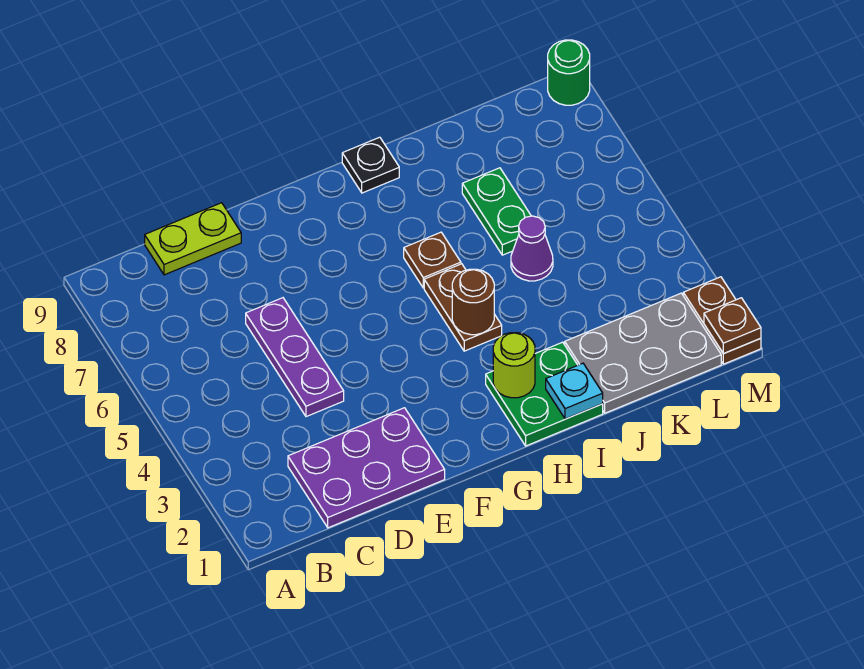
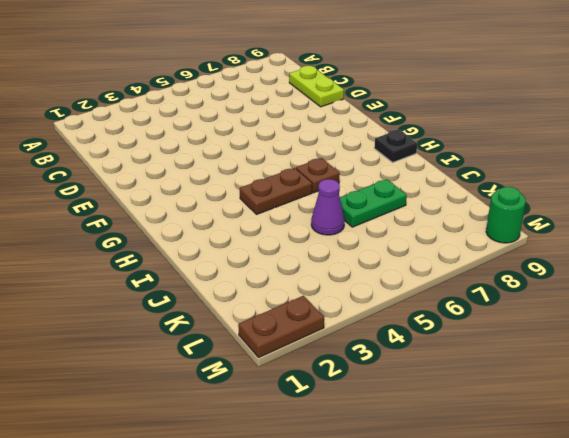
none -> purple 2x3 plate [288,408,445,528]
none -> purple 1x3 plate [246,298,344,417]
none -> green 2x2 plate [486,342,603,446]

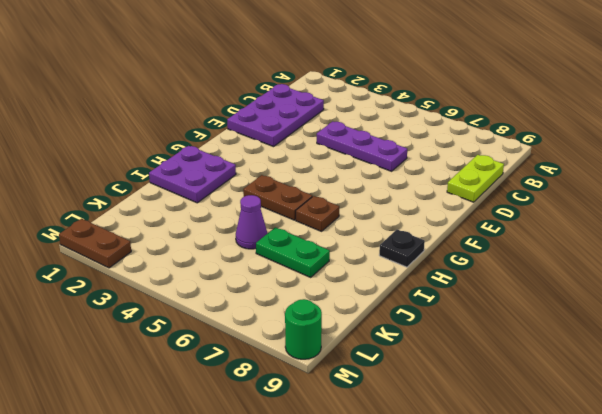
purple 2x2 plate [149,146,236,203] -> green 2x2 plate [486,342,603,446]
none -> grey 2x3 plate [565,293,721,413]
none -> lime 1x1 round brick [493,333,535,398]
none -> brown 1x1 round brick [452,269,494,335]

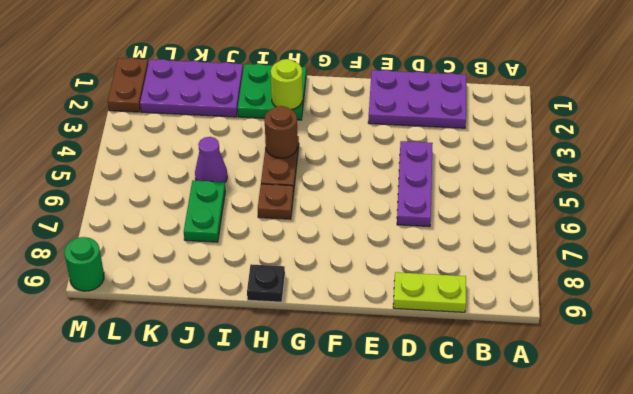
purple 2x3 plate [140,59,243,117] -> grey 2x3 plate [565,293,721,413]
none -> cyan 1x1 plate [546,363,603,419]
none -> brown 1x1 plate [704,298,761,354]

